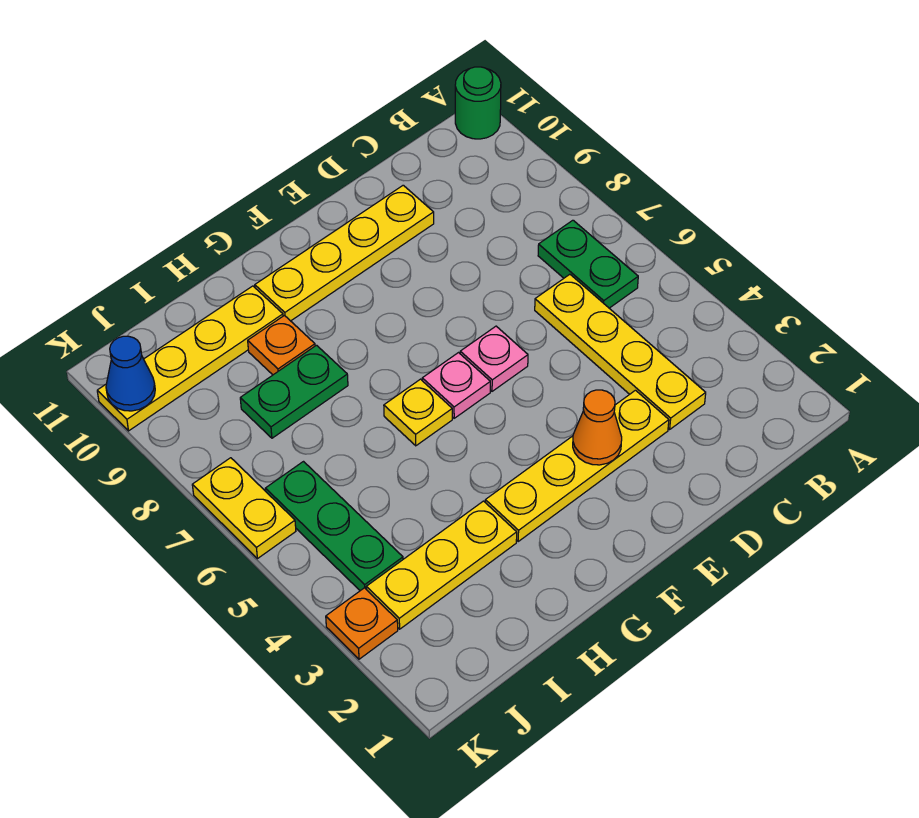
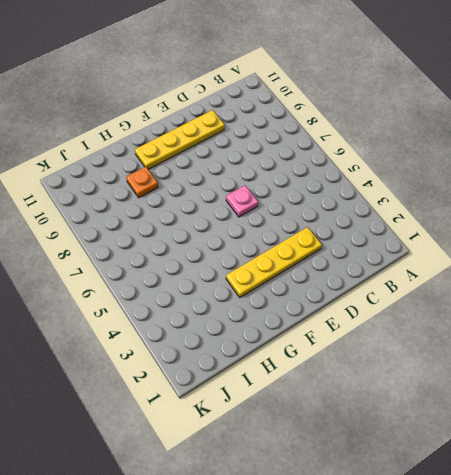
none -> green 1x1 round brick [455,67,501,139]
none -> green 1x2 plate [538,220,638,308]
none -> yellow 1x4 plate [535,274,706,429]

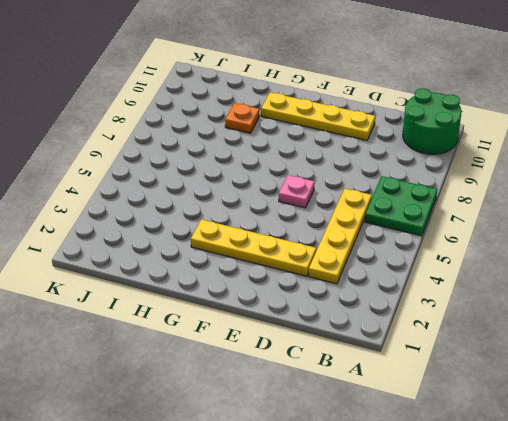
green 2x2 plate [365,176,437,236] -> green 1x2 plate [538,220,638,308]
green 2x2 round brick [403,88,461,154] -> green 1x1 round brick [455,67,501,139]
none -> pink 1x1 plate [422,353,490,418]
none -> yellow 1x1 plate [384,379,452,446]
none -> yellow 1x3 plate [366,501,517,629]

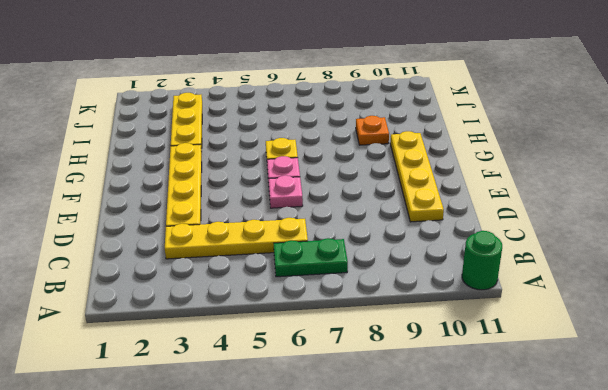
none -> green 1x2 plate [240,345,348,438]
none -> yellow 1x4 plate [97,286,283,431]
none -> green 1x3 plate [265,462,403,591]

